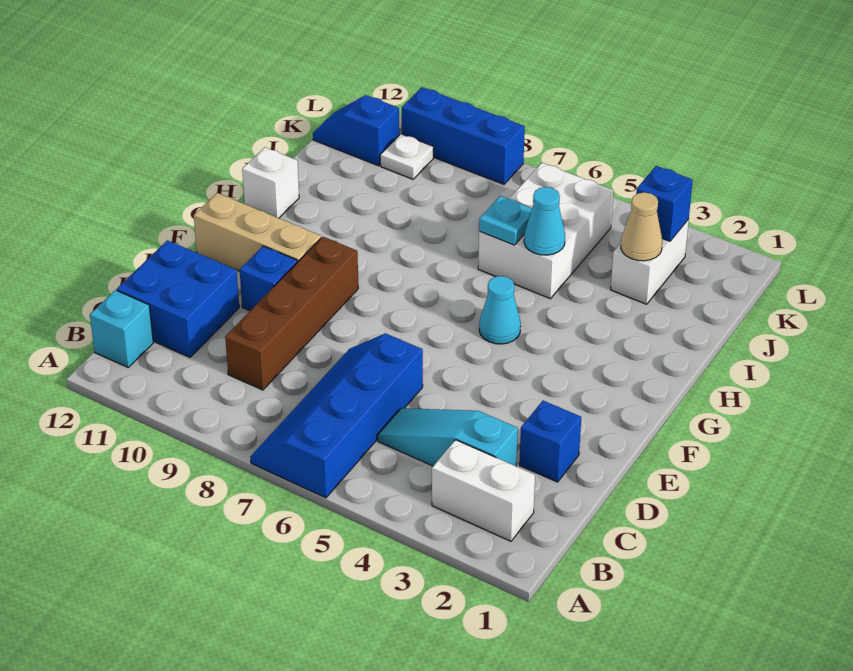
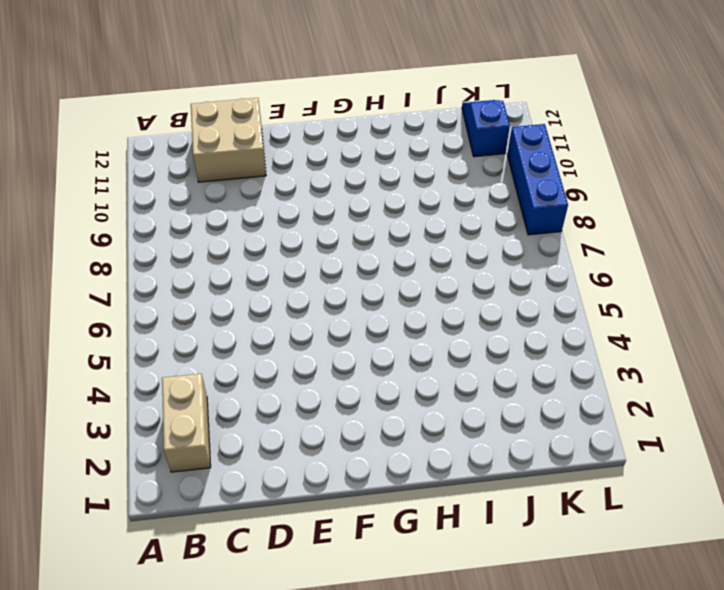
tan 1x2 brick [162,374,211,472] -> white 1x2 brick [432,440,535,541]
tan 2x2 brick [191,98,266,182] -> blue 2x2 brick [117,240,239,357]
none -> blue 2x4 slope [250,333,423,498]
none -> cyan 1x1 brick [90,290,153,367]
none -> cyan 1x3 slope [378,408,518,466]

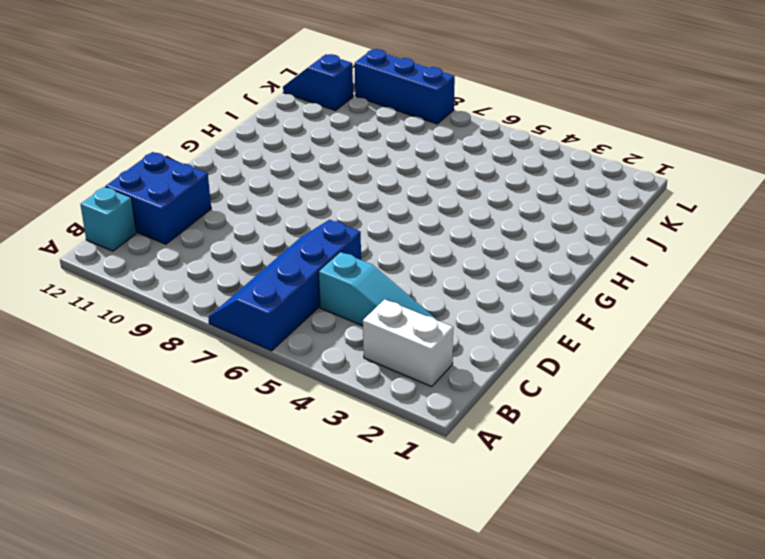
cyan 1x3 slope [318,252,438,326] -> cyan 1x3 slope turned to [378,408,518,466]
none -> brown 1x4 brick [225,237,358,390]
none -> blue 1x1 brick [519,401,581,482]
none -> blue 1x1 brick [240,246,297,311]

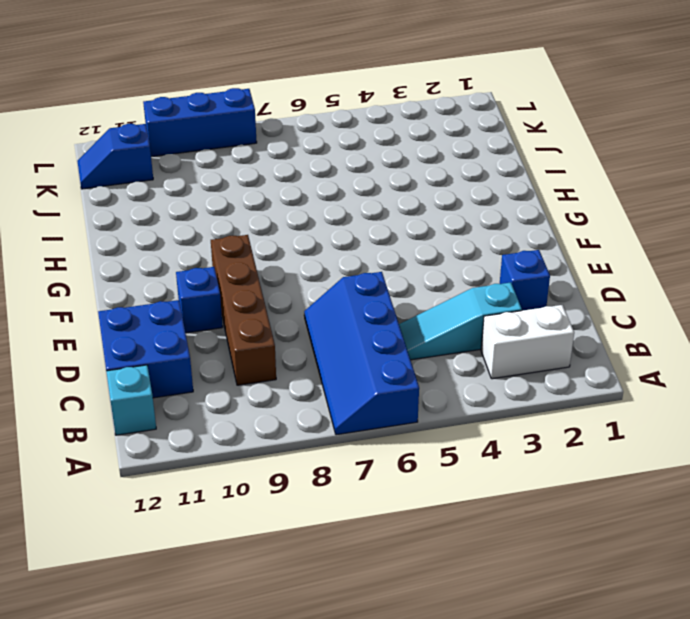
none -> tan 1x3 brick [194,193,321,271]
none -> cyan 1x1 cone [479,276,521,344]
none -> white 1x1 brick [242,147,299,218]

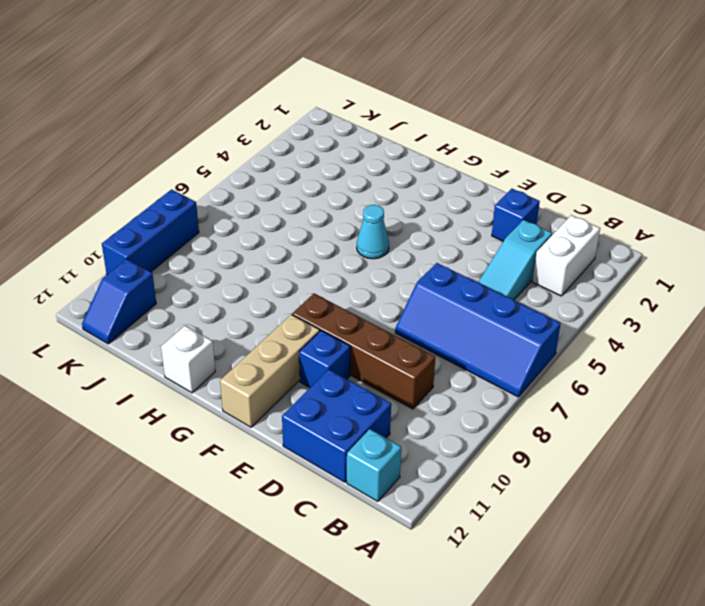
none -> white 2x3 brick [478,163,613,299]
none -> white 1x2 brick [611,219,689,304]
none -> white 1x1 plate [380,134,434,179]

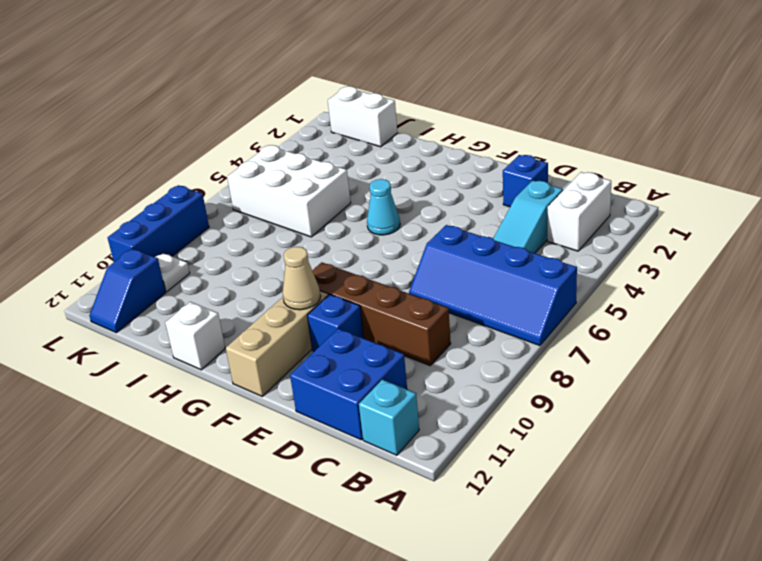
tan 1x1 cone [283,247,321,310] -> tan 1x1 cone moved to [621,192,662,261]
white 1x2 brick [328,86,398,147] -> white 1x2 brick moved to [611,219,689,304]
none -> cyan 1x1 cone [524,187,565,255]
none -> cyan 1x1 plate [479,196,532,245]
none -> blue 1x1 brick [636,166,693,241]

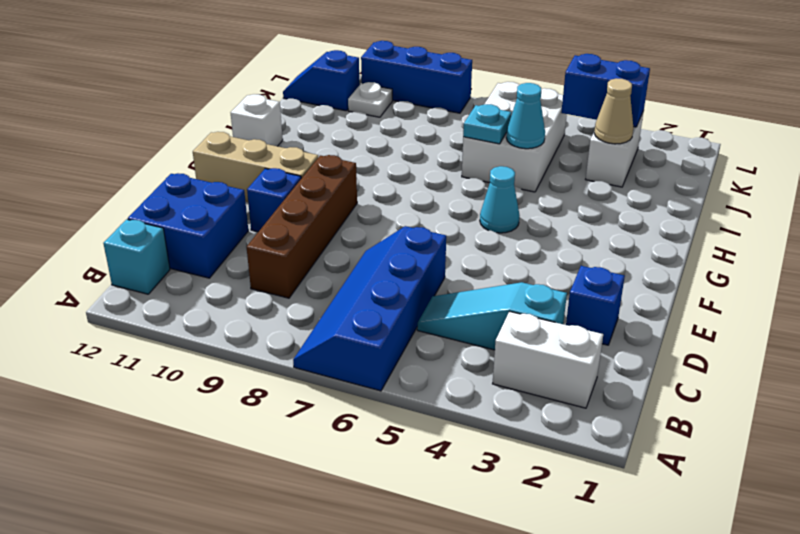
blue 1x2 brick [561,54,650,127] -> blue 1x1 brick [636,166,693,241]

